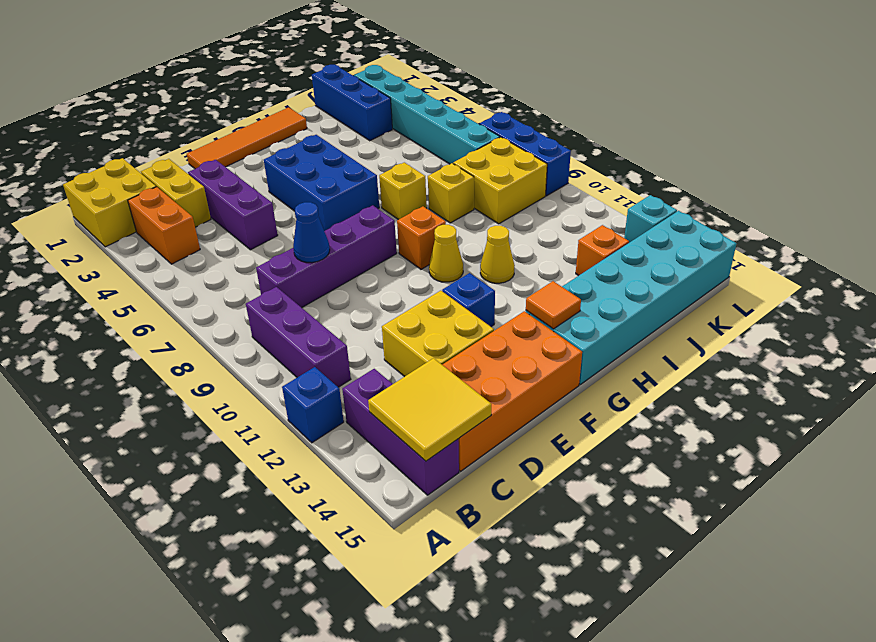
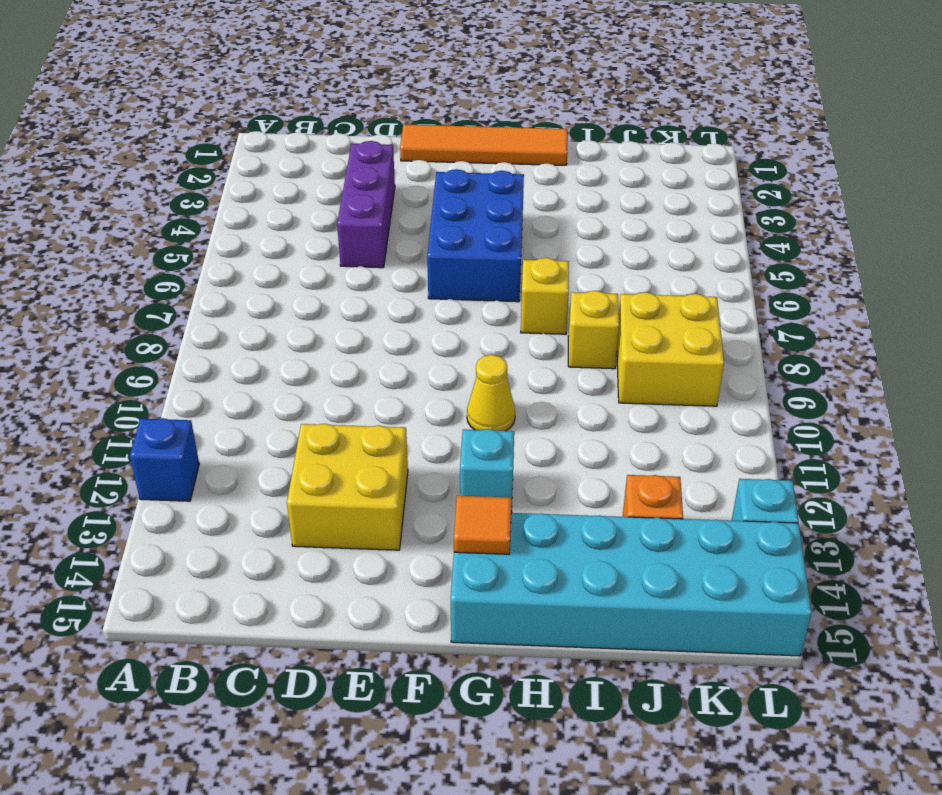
cyan 1x1 brick [460,429,514,512] -> none
none -> yellow 2x2 brick [63,158,156,247]
none -> orange 1x2 brick [128,187,200,264]
none -> purple 1x3 brick [246,287,351,387]

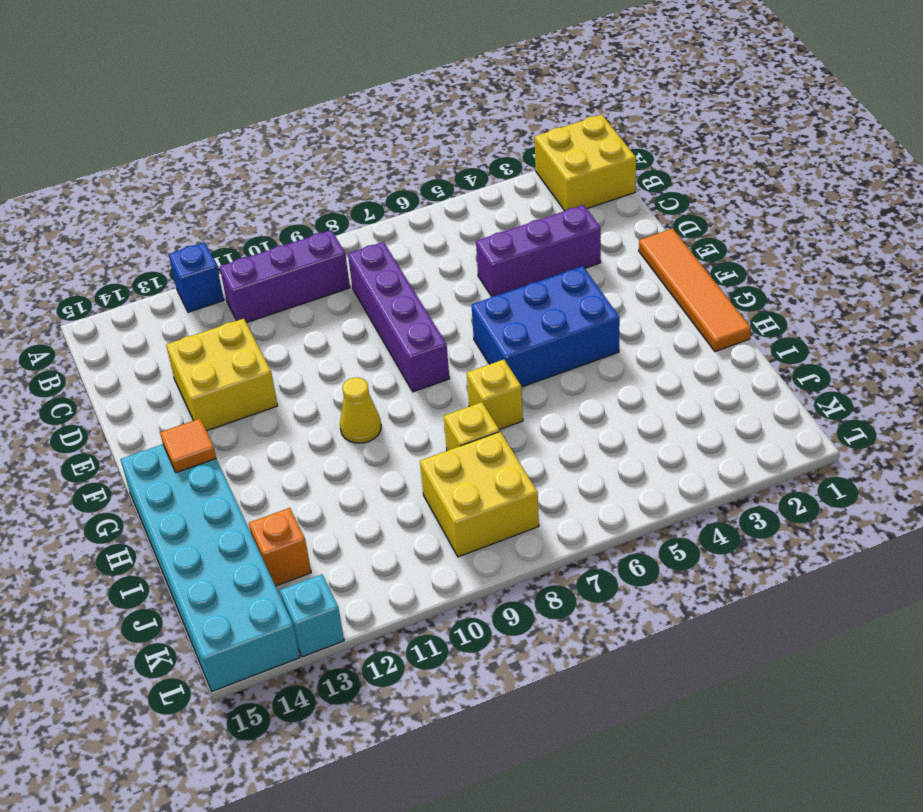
none -> orange 1x2 brick [128,187,200,264]
none -> purple 1x3 brick [342,369,459,495]
none -> yellow 1x2 brick [141,159,211,227]

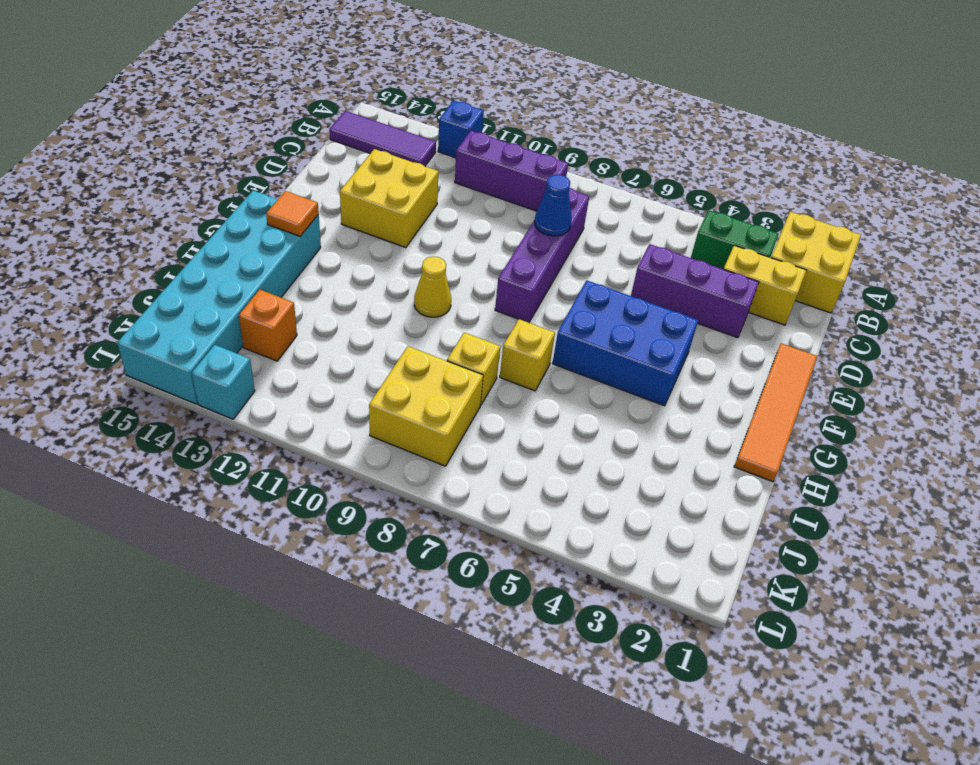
green 1x2 brick [691,210,779,269] -> orange 1x2 brick [128,187,200,264]
purple 1x3 tile [329,111,436,166] -> purple 1x3 brick [342,369,459,495]
none -> orange 2x4 brick [442,311,582,471]
none -> blue 1x1 brick [442,273,495,327]
none -> orange 1x1 brick [397,206,446,269]

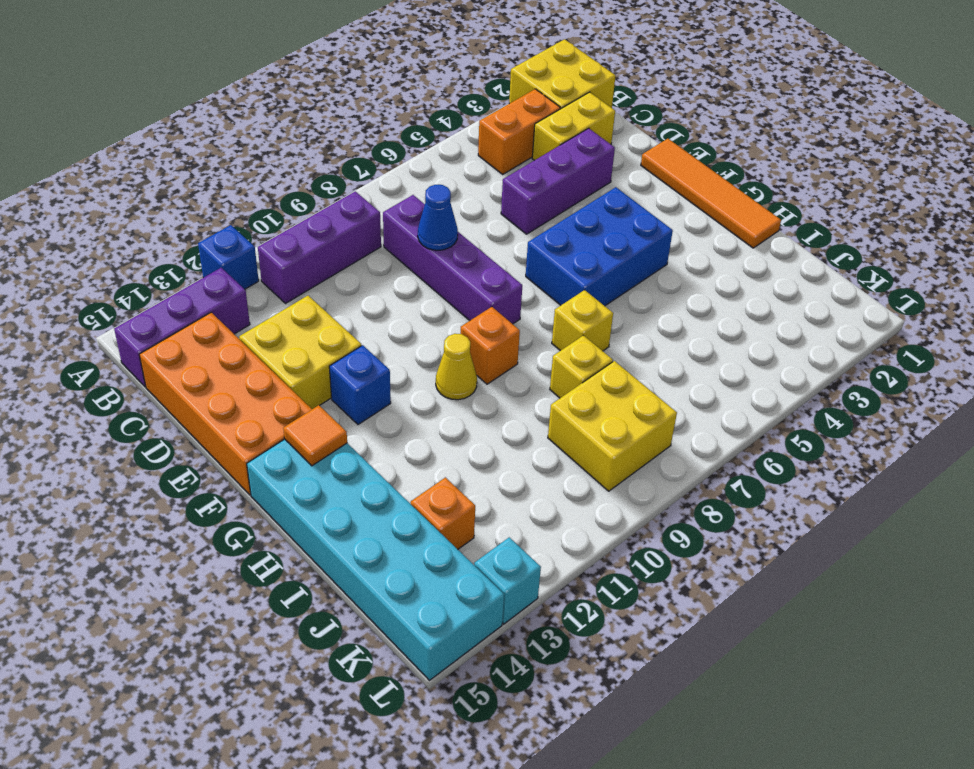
none -> yellow 1x1 cone [480,226,515,283]
none -> blue 1x3 brick [312,65,392,141]
none -> cyan 1x6 brick [354,65,500,164]

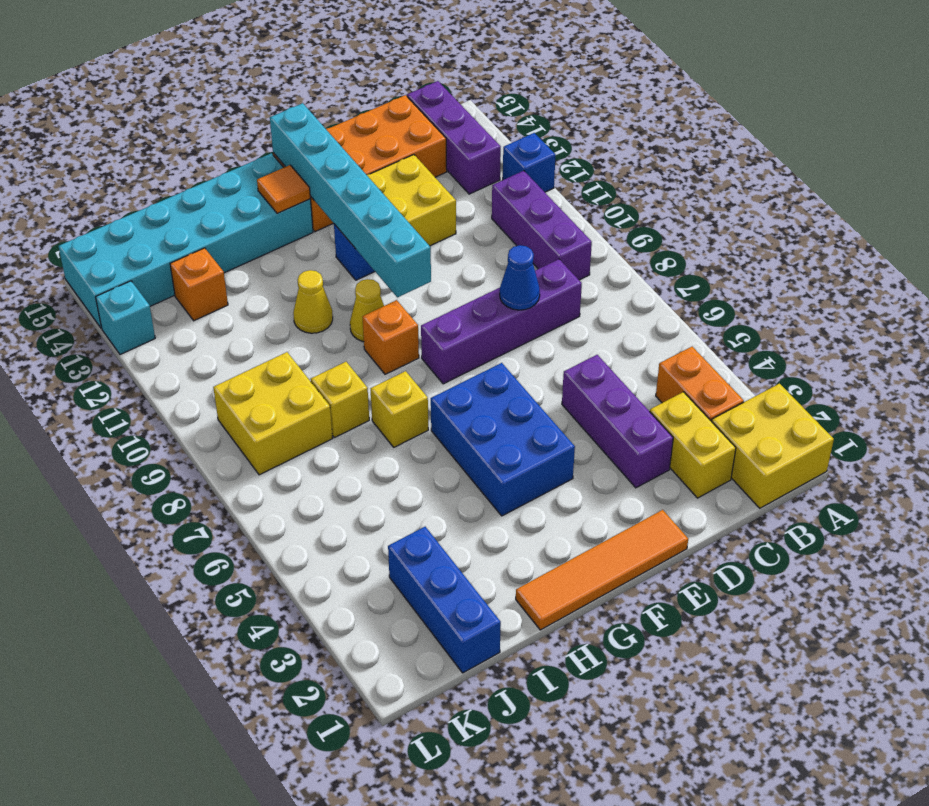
cyan 1x6 brick [270,103,431,297] -> cyan 1x6 brick moved to [354,65,500,164]
none -> blue 1x3 brick [480,112,571,196]
none -> yellow 2x2 tile [368,358,491,461]

